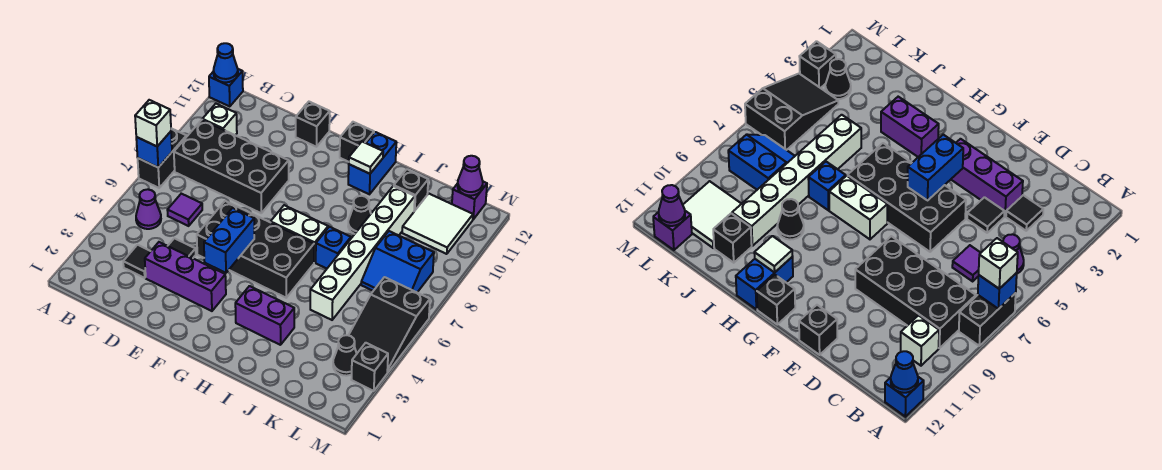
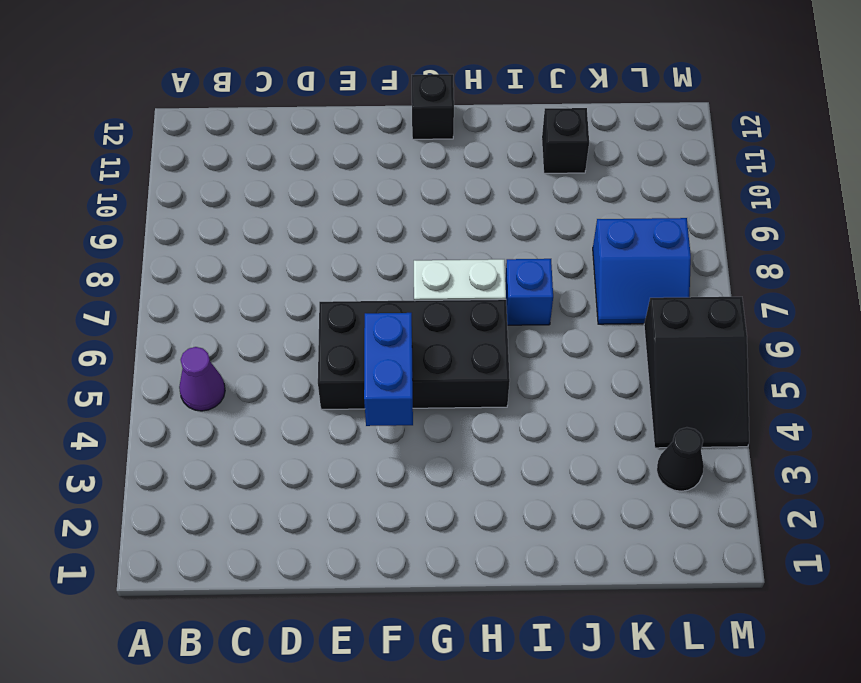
none -> black 1x2 brick [138,128,186,188]
none -> blue 1x1 brick [209,69,243,106]
none -> black 2x4 brick [174,120,289,213]
none -> white 1x1 brick [202,104,237,135]

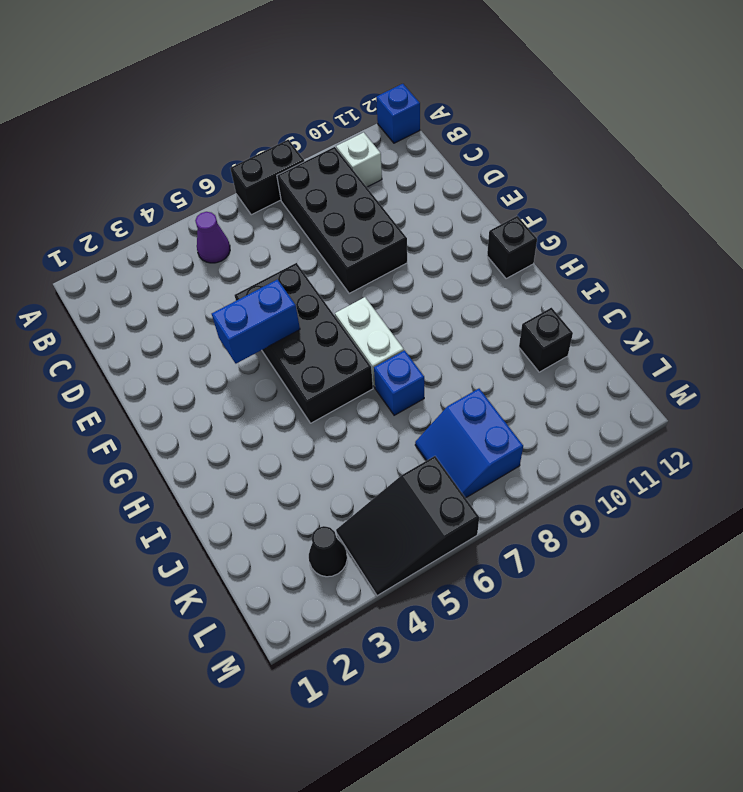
none -> black 1x1 tile [123,245,151,278]
none -> purple 1x1 tile [167,194,202,226]
none -> purple 1x3 brick [145,242,226,311]
none -> black 1x1 tile [168,238,196,258]

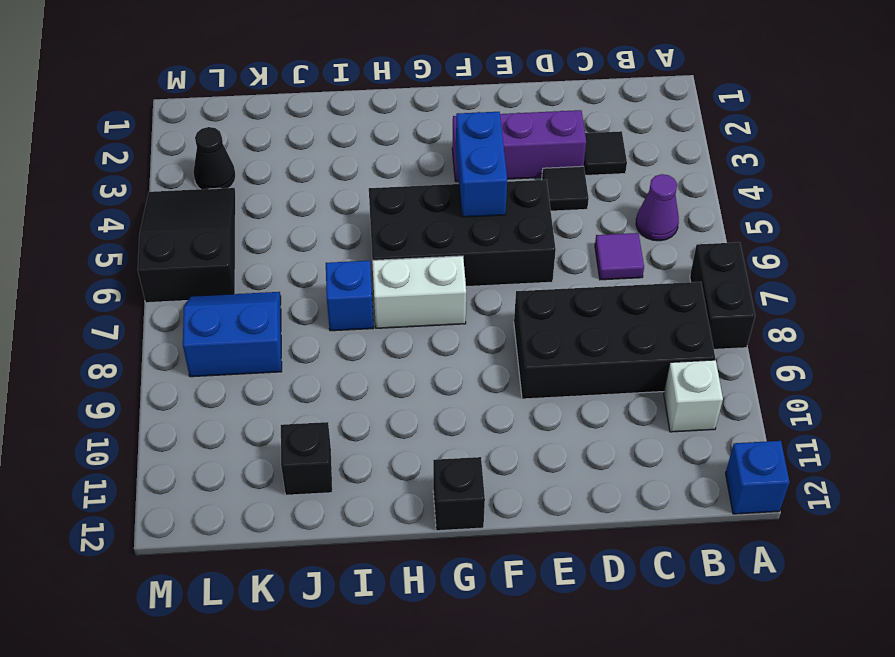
none -> black 1x1 brick [296,102,330,147]
none -> purple 1x2 brick [235,286,294,345]
none -> blue 1x2 brick [348,132,396,194]
none -> black 1x1 cone [348,196,371,234]

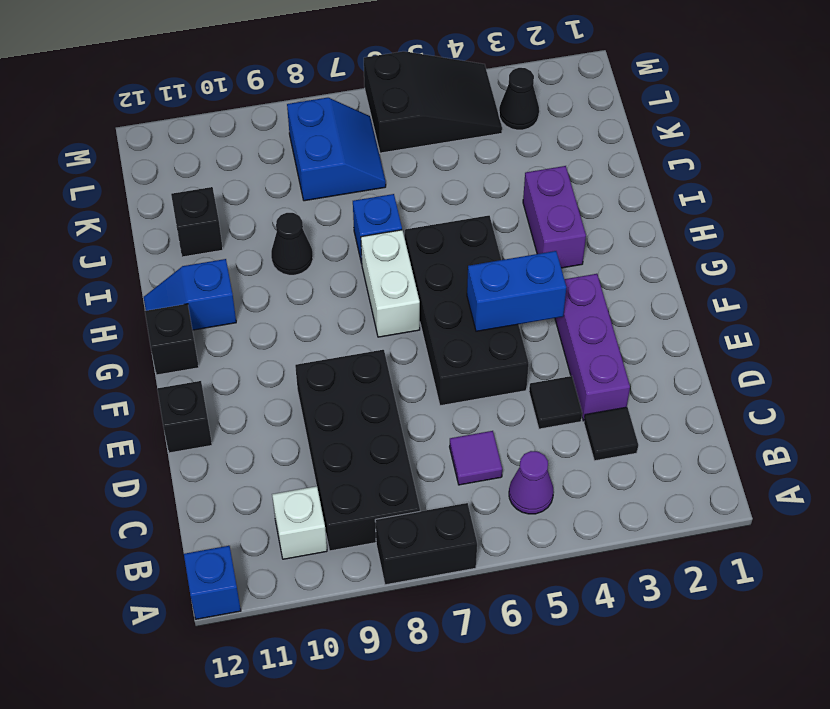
blue 1x2 slope [144,259,236,330] -> blue 1x2 brick [348,132,396,194]
none -> white 1x6 brick [310,186,415,320]
none -> white 2x2 tile [402,194,473,254]
none -> purple 1x1 brick [452,182,487,219]
none -> black 1x1 brick [351,343,388,391]

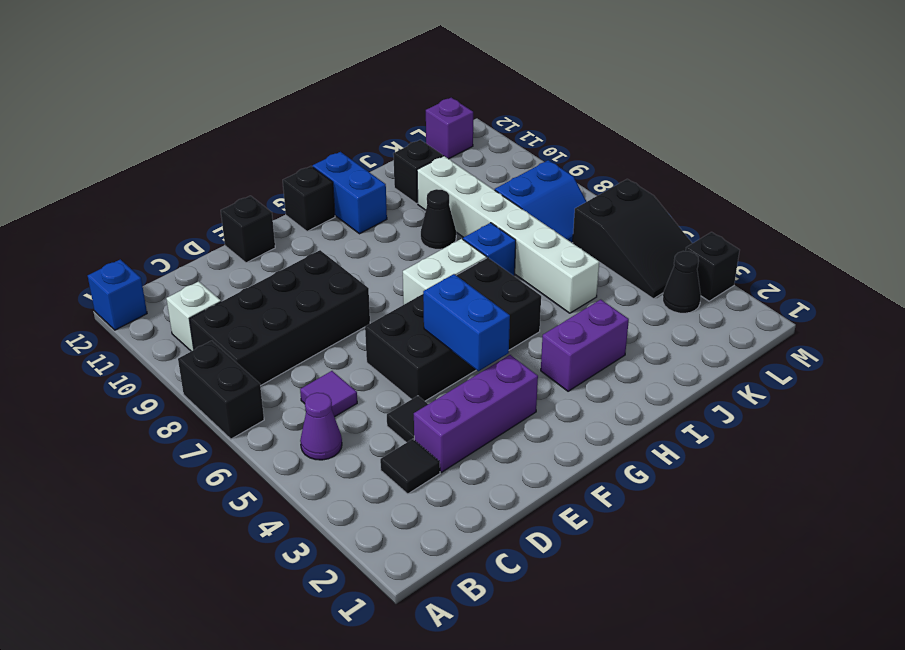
none -> white 2x2 tile [402,194,473,254]
none -> blue 1x1 brick [136,132,172,167]
none -> blue 1x1 cone [213,43,238,82]
none -> white 1x1 tile [349,142,383,174]

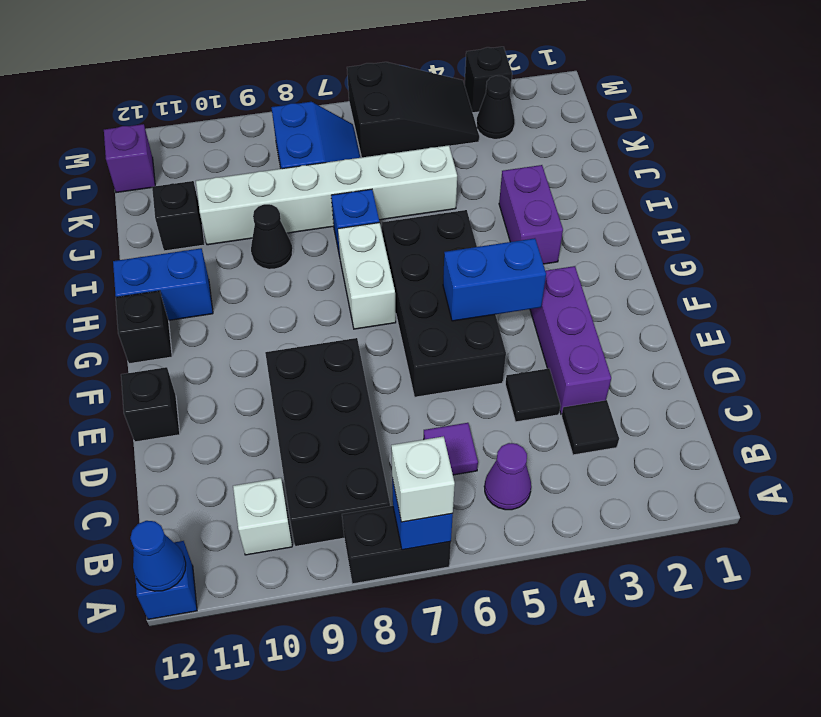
none -> white 2x2 tile [402,194,473,254]
none -> white 1x1 tile [349,142,383,174]
none -> purple 1x1 cone [458,156,483,196]

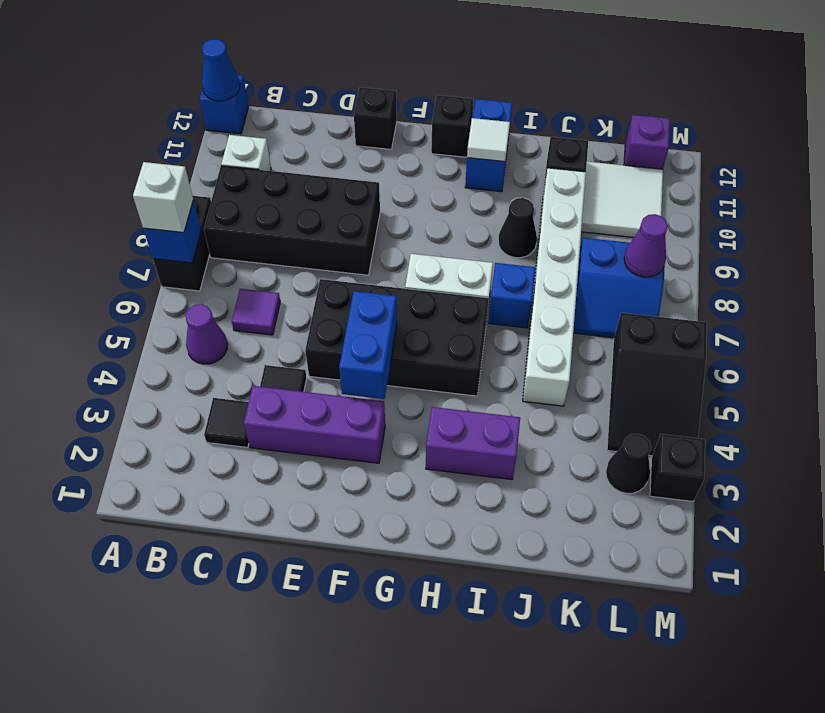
purple 1x1 cone [624,214,668,277] -> purple 1x1 cone moved to [458,156,483,196]

